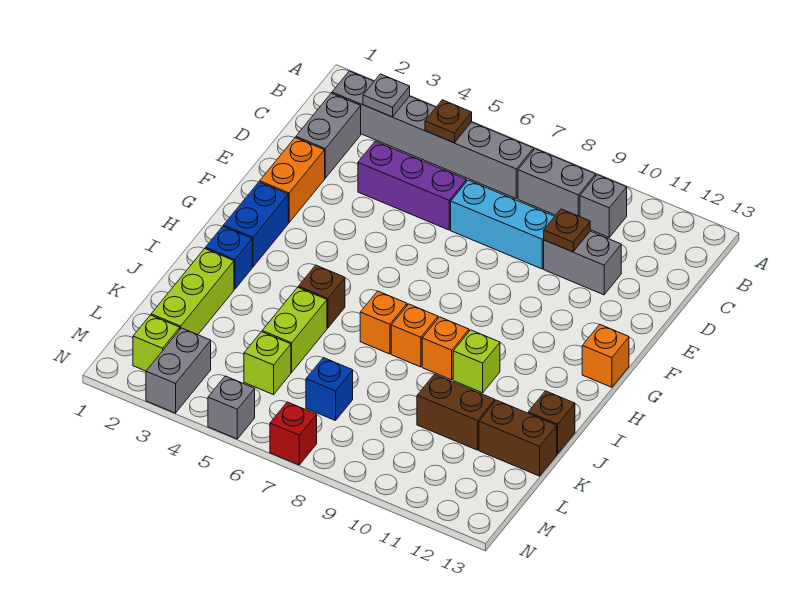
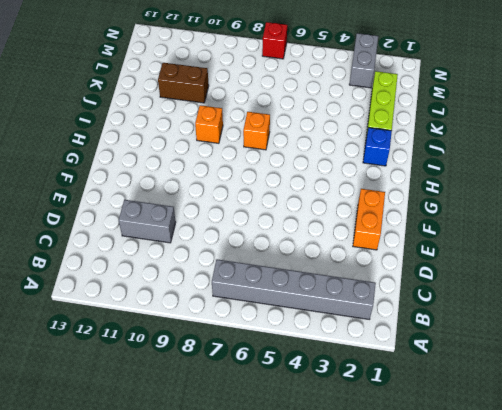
none -> grey 1x2 brick [518,149,596,217]
none -> grey 1x1 brick [580,175,627,237]
none -> grey 1x2 brick [296,93,361,178]
none -> purple 1x3 brick [358,141,467,230]

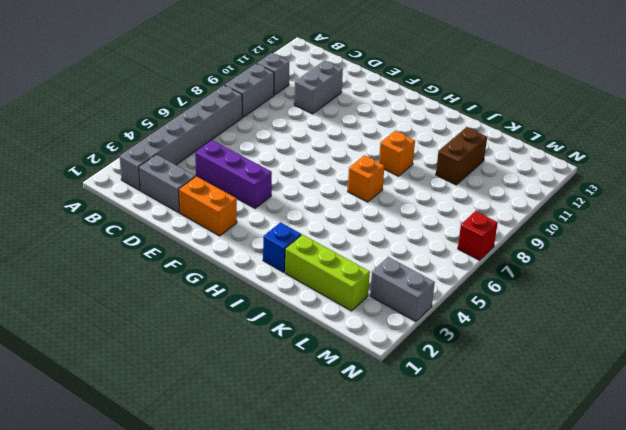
purple 1x3 brick [195,140,272,208] -> purple 1x3 brick turned to [358,141,467,230]
none -> cyan 1x3 brick [451,180,555,269]
none -> blue 1x2 brick [224,182,288,267]
none -> orange 1x1 brick [582,324,629,387]
none -> brown 1x1 brick [298,265,345,328]

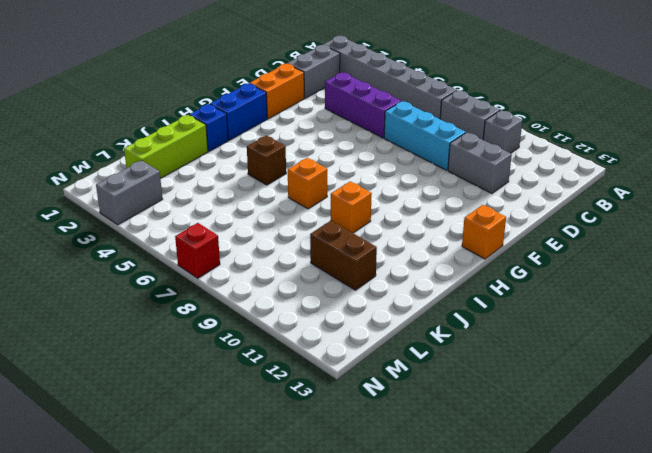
none -> orange 1x1 brick [391,304,438,367]
none -> lime 1x1 brick [453,330,500,393]
none -> lime 1x2 brick [262,287,327,372]
none -> brown 1x1 brick [528,391,575,454]

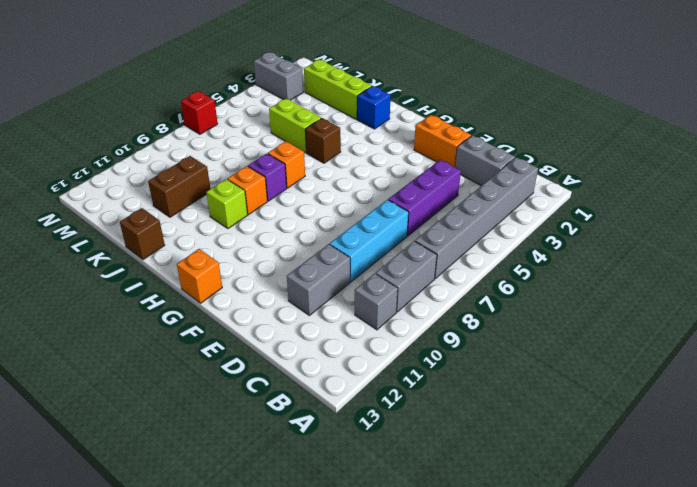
purple 1x1 brick [248,154,287,201] -> orange 1x1 brick [391,304,438,367]
none -> blue 1x2 brick [224,182,288,267]
none -> brown 1x2 brick [479,400,557,476]
none -> lime 1x1 brick [244,332,291,395]
none -> blue 1x1 brick [306,358,353,421]

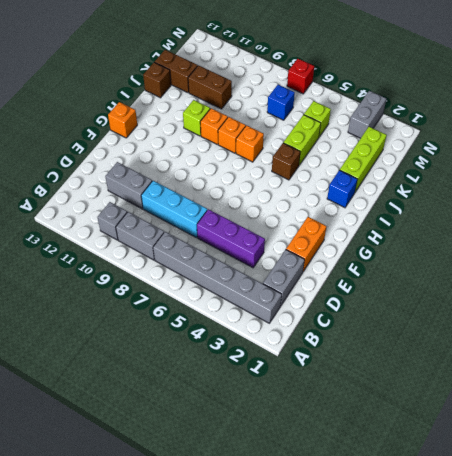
none -> blue 1x2 brick [224,182,288,267]
none -> lime 1x1 brick [133,315,180,371]
none -> grey 1x1 brick [208,376,255,439]
none -> grey 1x1 plate [363,74,410,117]

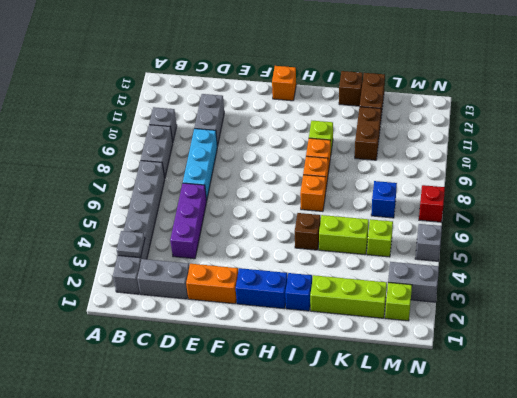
none -> brown 1x1 plate [425,100,472,143]
none -> brown 1x1 plate [544,209,590,252]

